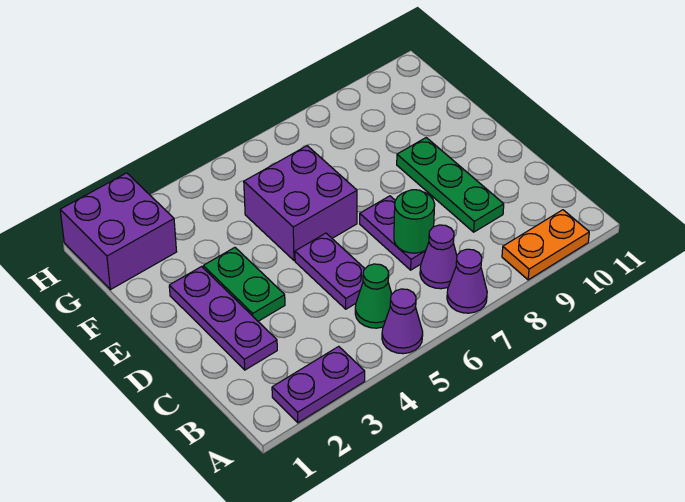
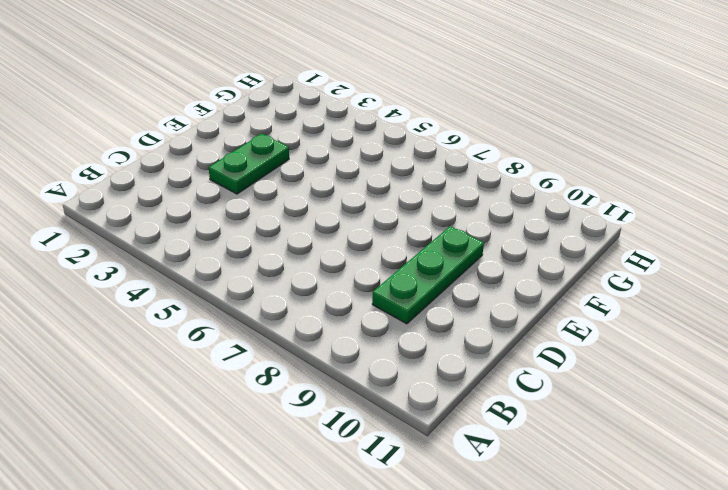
none -> purple 1x2 plate [272,346,365,423]
none -> purple 1x1 cone [382,289,423,354]
none -> purple 1x1 cone [447,249,487,313]

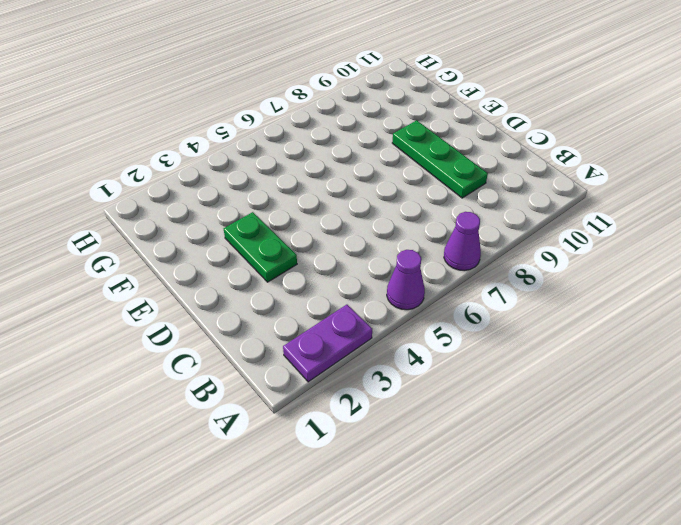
none -> orange 1x2 plate [502,210,589,280]
none -> green 1x1 cone [355,264,392,328]
none -> purple 1x1 cone [420,225,457,289]

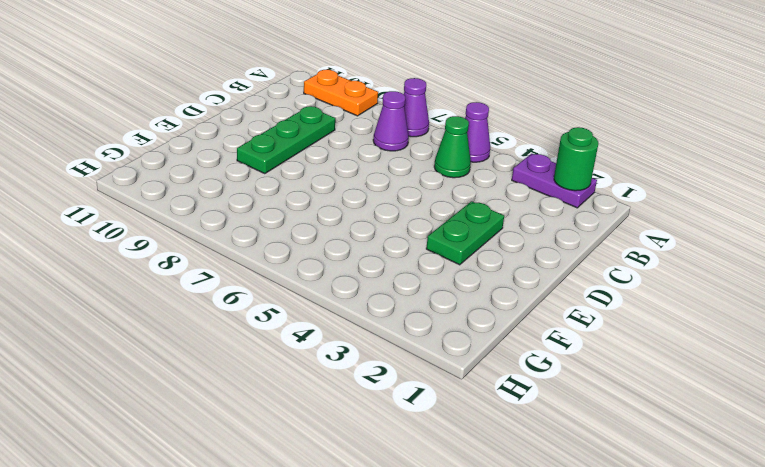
green 1x1 round brick [554,127,598,191] -> green 1x1 round brick moved to [394,190,435,253]
none -> purple 1x3 plate [169,267,277,370]
none -> purple 1x2 plate [295,233,365,309]
none -> purple 1x2 plate [360,196,425,270]

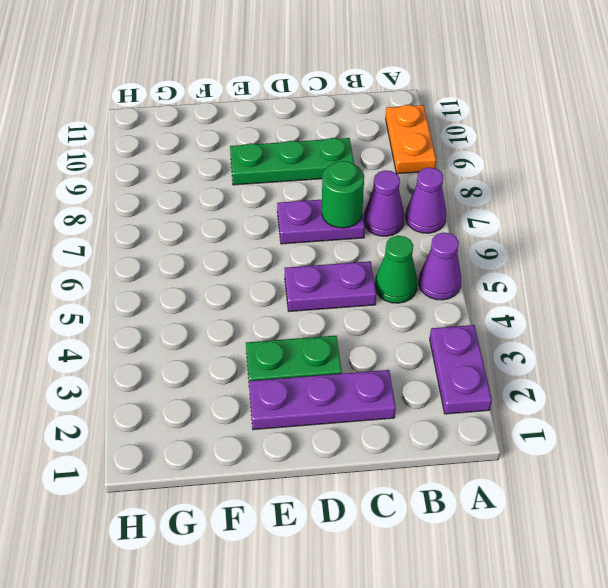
none -> purple 2x2 brick [244,146,357,261]
none -> purple 2x2 brick [60,173,177,290]

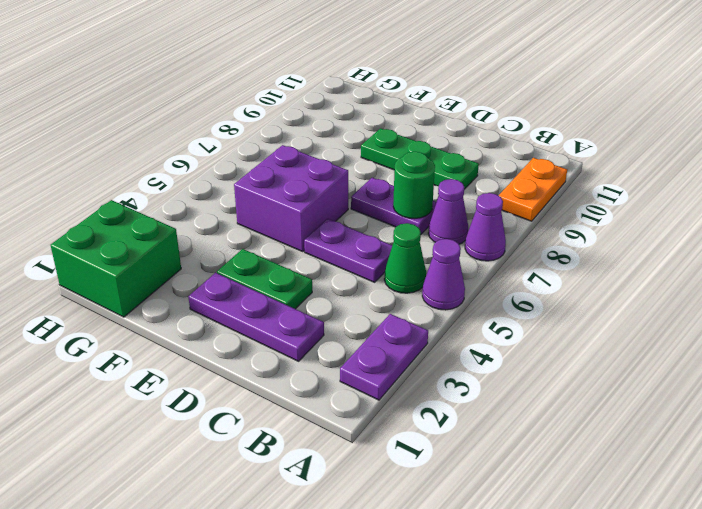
green 2x2 brick [51,200,181,317] -> purple 2x2 brick [60,173,177,290]

